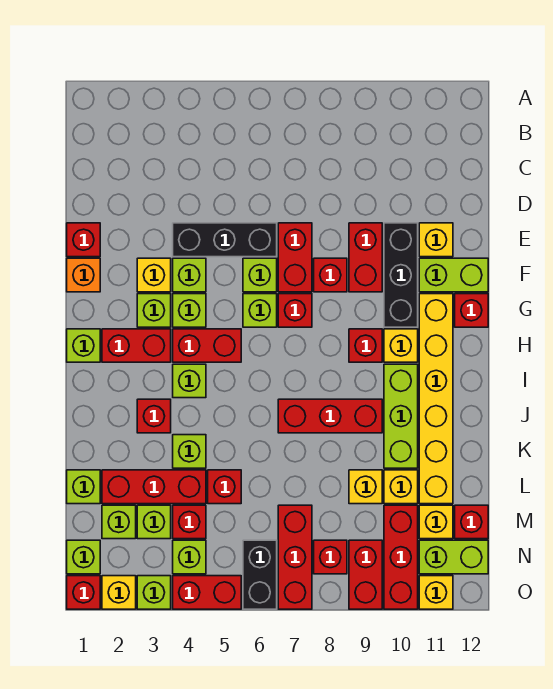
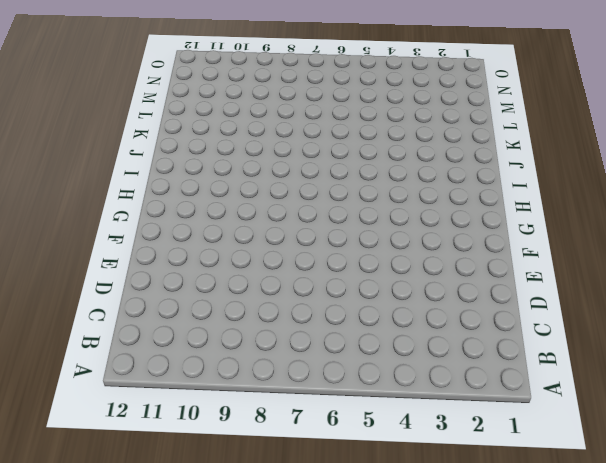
none -> red 1x1 brick [67,223,100,257]
none -> black 1x3 brick [173,223,277,257]
none -> red 1x2 brick [278,223,312,292]
none -> red 1x2 brick [349,223,382,292]

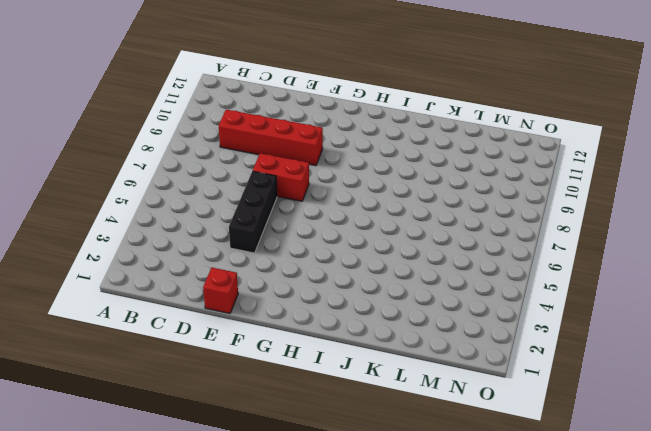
red 1x4 brick [219,110,323,166] -> red 1x2 brick [349,223,382,292]
none -> black 1x3 brick [384,223,418,327]
none -> yellow 1x1 brick [419,223,453,257]
none -> orange 1x1 brick [67,258,100,292]
none -> yellow 1x1 brick [137,258,171,292]

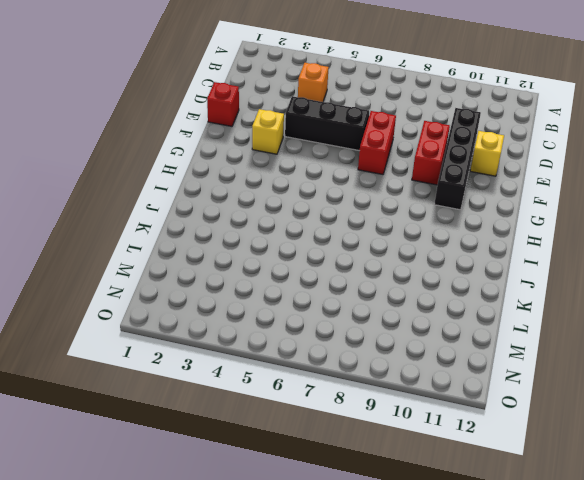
orange 1x1 brick [298,63,329,102] -> orange 1x1 brick moved to [67,258,100,292]
black 1x4 brick [434,108,481,210] -> black 1x3 brick [384,223,418,327]
none -> lime 1x1 brick [173,258,206,292]
none -> lime 1x1 brick [243,258,277,292]
none -> red 1x1 brick [314,258,347,292]
none -> lime 1x2 brick [419,258,488,292]

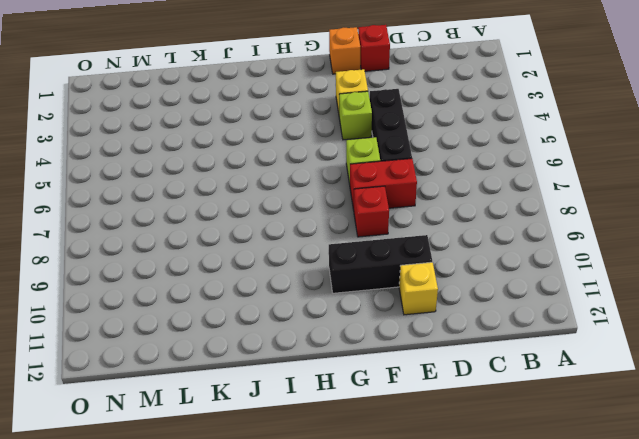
none -> red 1x2 brick [349,223,382,292]
none -> lime 1x2 brick [419,258,488,292]
none -> lime 1x1 brick [137,294,171,327]
none -> lime 1x1 brick [173,294,206,327]

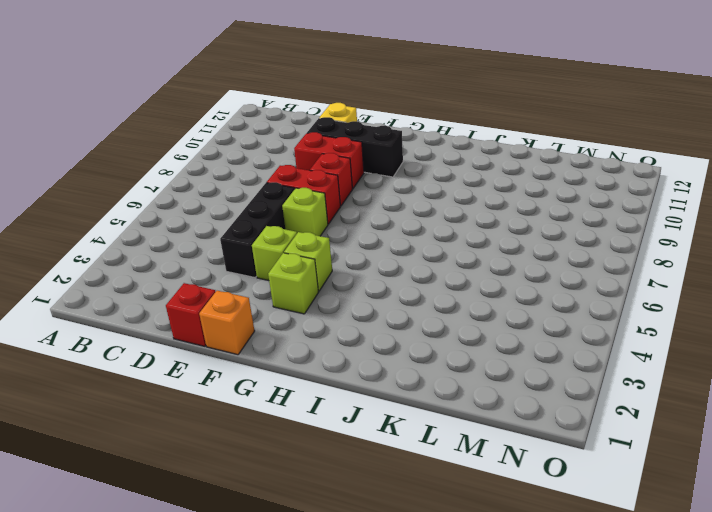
none -> yellow 1x1 brick [137,258,171,292]
none -> lime 1x2 brick [419,258,488,292]
none -> lime 1x1 brick [243,294,277,327]
none -> red 1x1 brick [278,294,312,327]

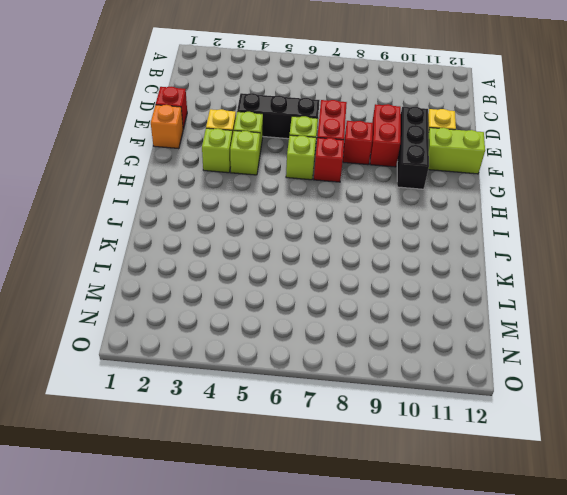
none -> yellow 1x6 brick [419,294,453,504]
none -> red 1x1 brick [455,294,488,327]
none -> lime 1x1 brick [67,329,100,362]
none -> red 1x2 brick [102,329,171,362]

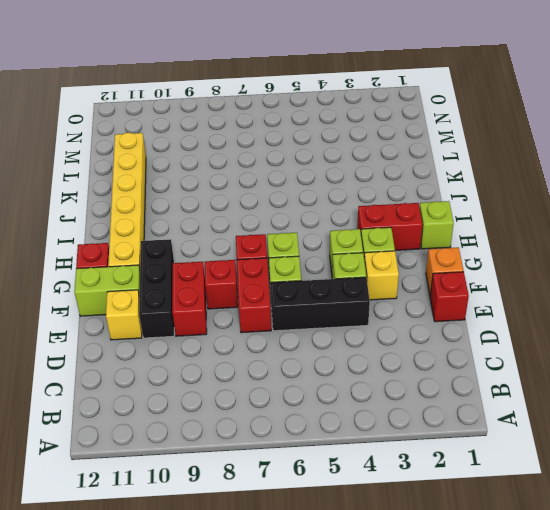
none -> red 1x2 brick [173,329,241,362]
none -> red 1x1 brick [349,329,382,362]
none -> yellow 1x1 brick [384,329,418,362]
none -> lime 1x1 brick [173,364,206,398]

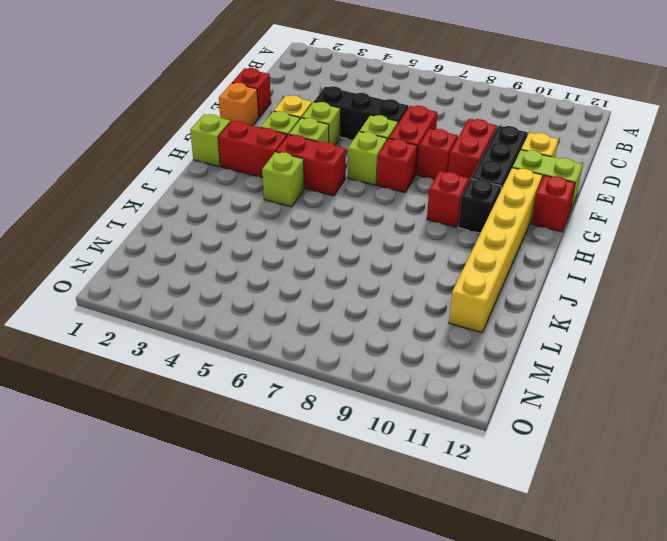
black 1x1 brick [458,179,501,233] -> yellow 1x1 brick [384,329,418,362]
none -> lime 1x3 brick [384,364,418,468]
none -> red 1x1 brick [137,399,171,433]
none -> red 1x3 brick [278,399,382,433]
none -> lime 1x1 brick [173,435,206,468]

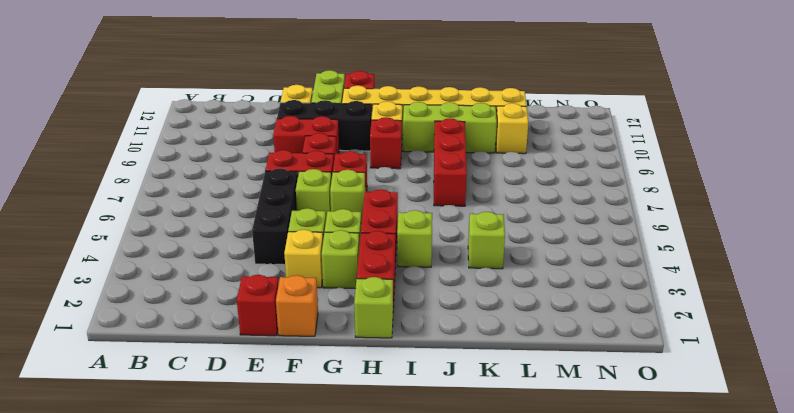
none -> red 1x1 brick [137,399,171,433]
none -> lime 1x1 brick [67,470,100,504]
none -> red 1x3 brick [102,470,206,504]
none -> red 1x1 brick [208,470,241,504]

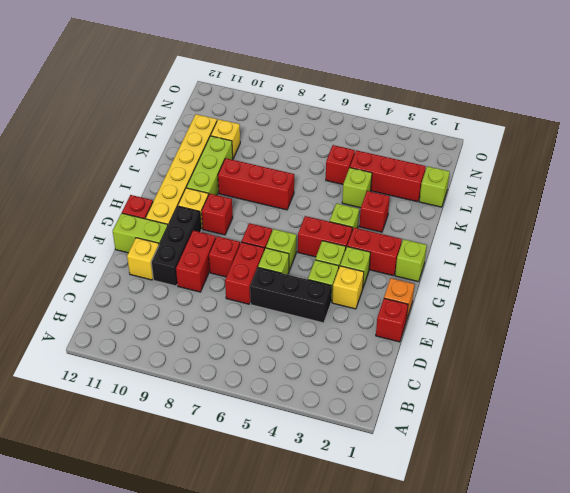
none -> yellow 1x1 brick [349,470,382,504]
none -> lime 1x1 brick [102,505,136,539]
none -> lime 1x1 brick [137,505,171,539]
none -> red 1x1 brick [173,505,206,539]

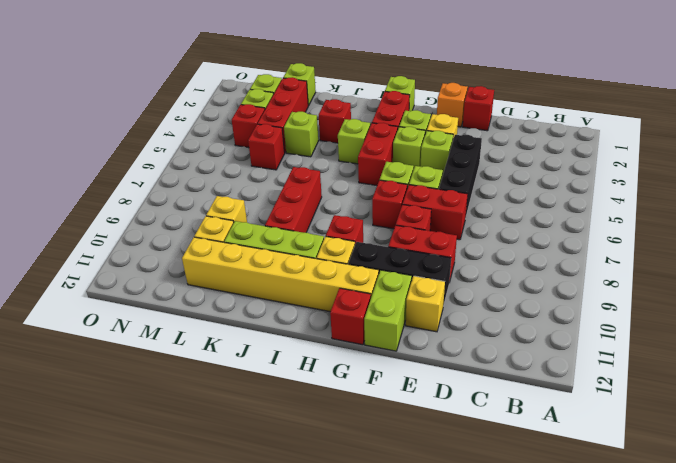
none -> red 1x3 brick [278,505,312,609]
none -> red 1x3 brick [384,505,418,609]
none -> yellow 1x1 brick [419,505,453,539]
none -> red 1x1 brick [455,505,488,539]

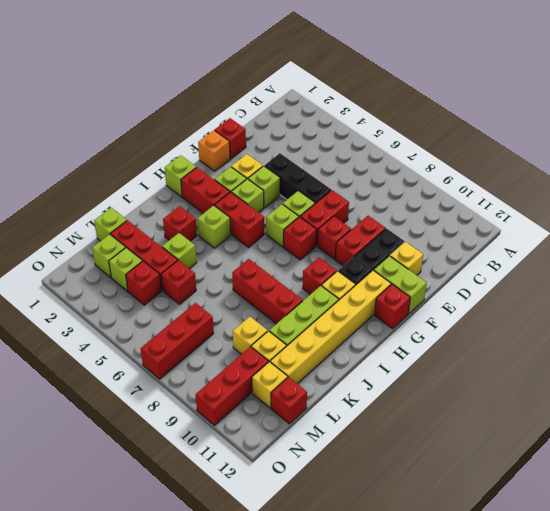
none -> lime 1x1 brick [67,540,100,574]
none -> lime 1x1 brick [173,540,206,574]
none -> black 1x2 brick [243,540,277,609]
none -> red 1x1 brick [314,540,347,574]

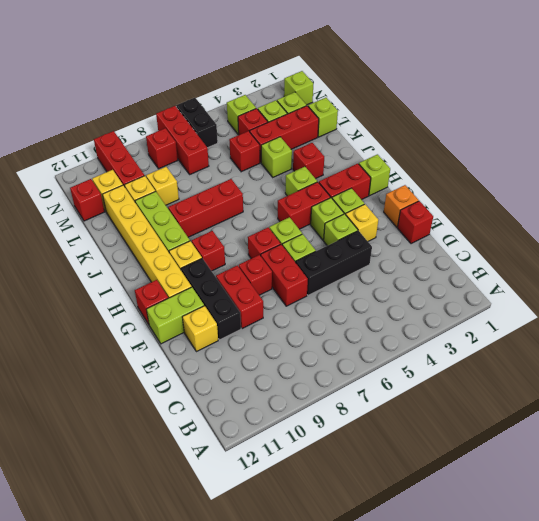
none -> red 1x2 brick [349,540,382,609]
none -> lime 1x2 brick [419,540,488,574]
none -> red 1x1 brick [67,576,100,609]
none -> yellow 1x1 brick [102,576,136,609]

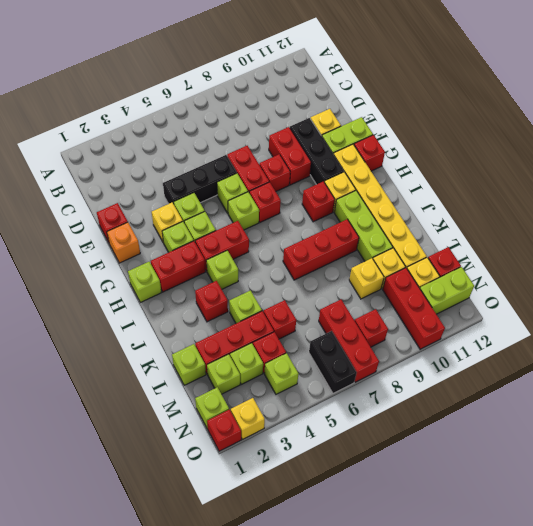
none -> red 1x2 brick [349,540,382,609]
none -> lime 1x1 brick [137,576,171,609]
none -> red 1x2 brick [173,576,241,609]
none -> yellow 1x1 brick [419,576,453,609]

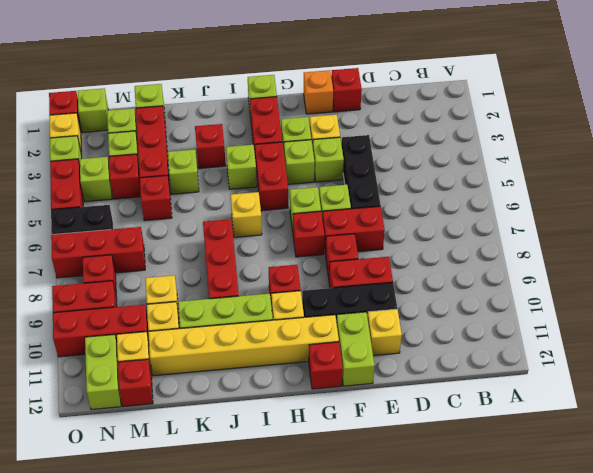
yellow 1x1 brick [231,192,262,237] -> yellow 1x1 brick moved to [419,576,453,609]

